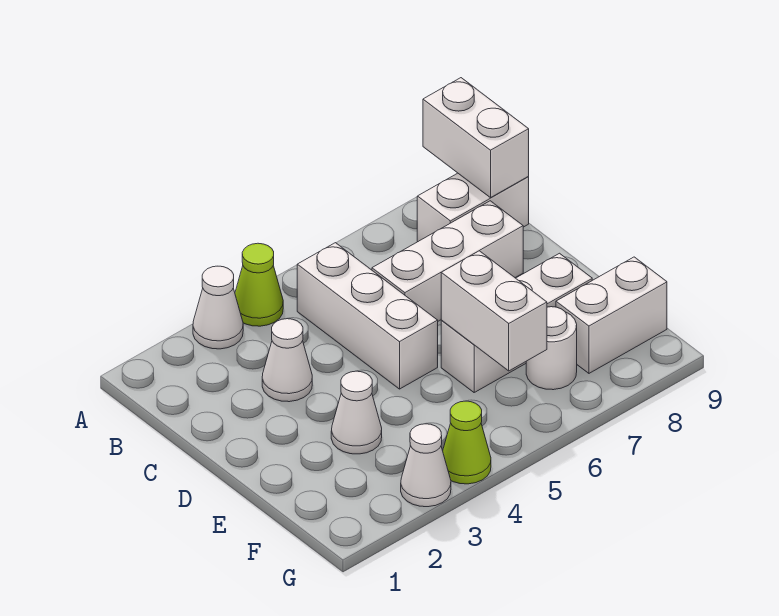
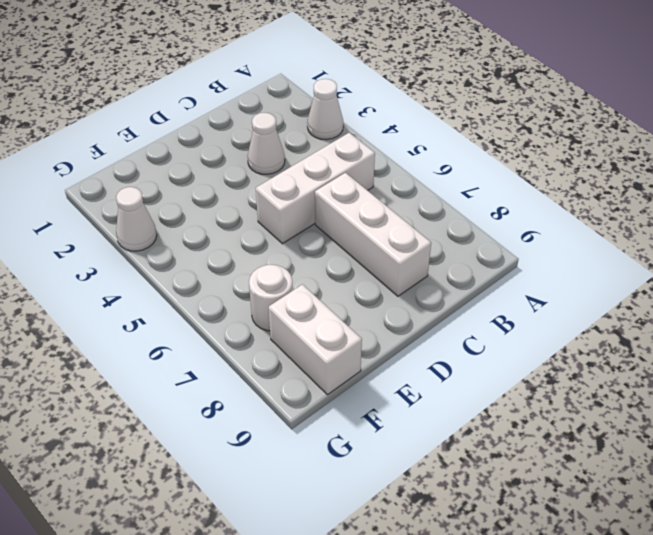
none -> lime 1x1 cone [235,243,283,326]
none -> white 1x2 brick [417,173,529,242]
none -> white 1x1 cone [331,371,382,454]

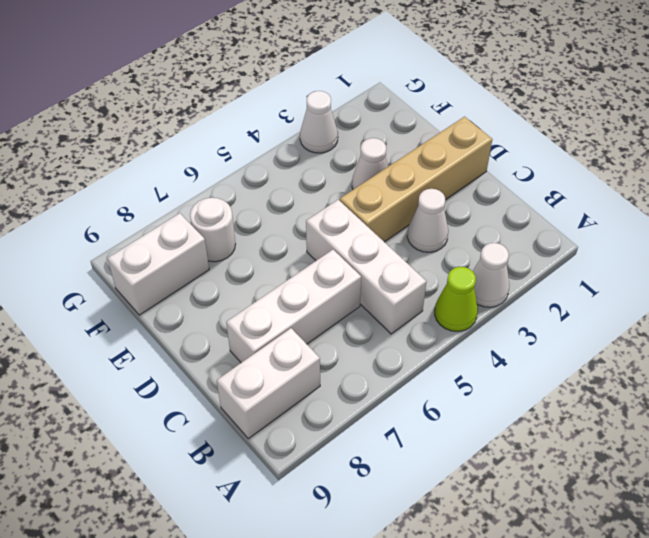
tan 1x4 brick [340,117,492,242] -> none
none -> white 1x3 brick [441,253,592,392]
none -> lime 1x1 cone [443,401,491,484]
none -> white 1x2 brick [423,78,529,198]

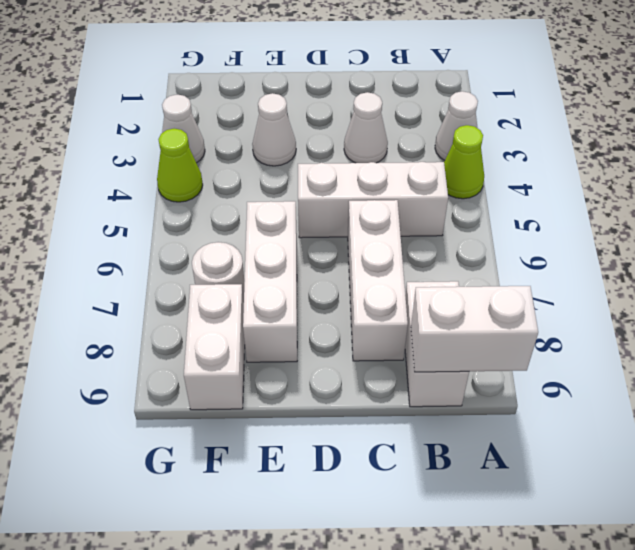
none -> white 1x2 brick [441,251,547,371]

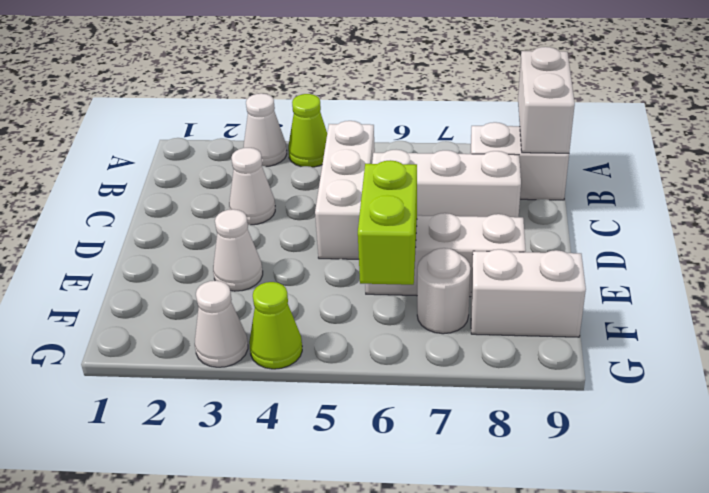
lime 1x2 brick [358,160,417,285] -> white 1x2 brick [441,251,547,371]

